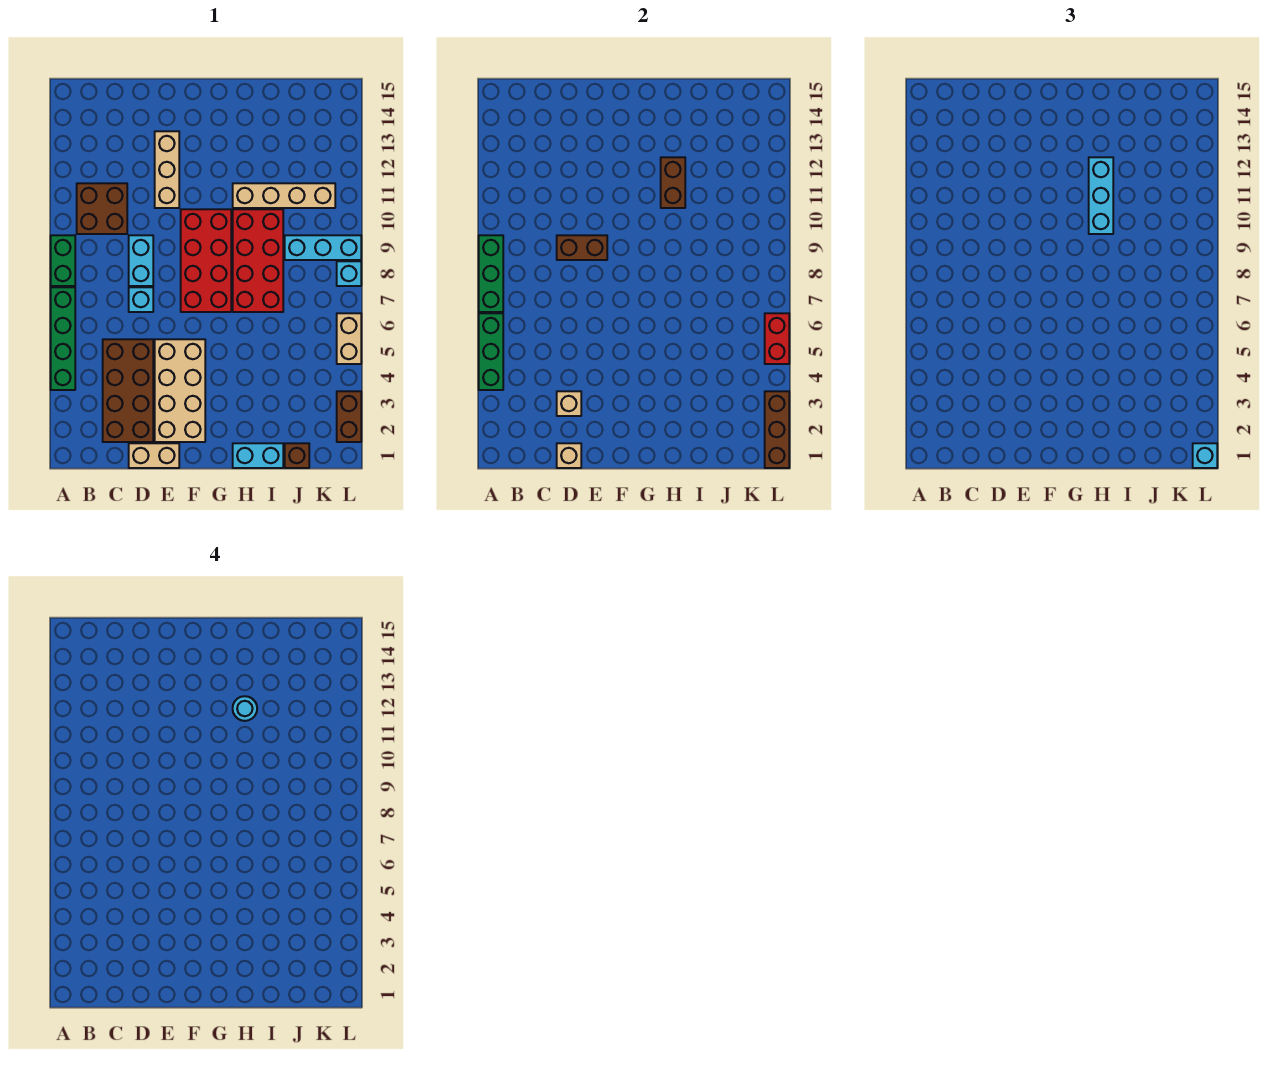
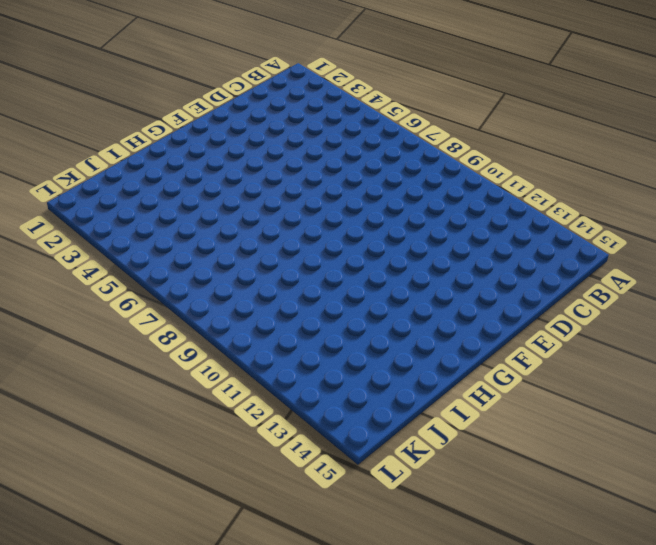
none -> green 1x4 brick [51,287,75,390]
none -> green 1x2 brick [51,235,75,286]
none -> brown 2x2 brick [77,183,127,234]

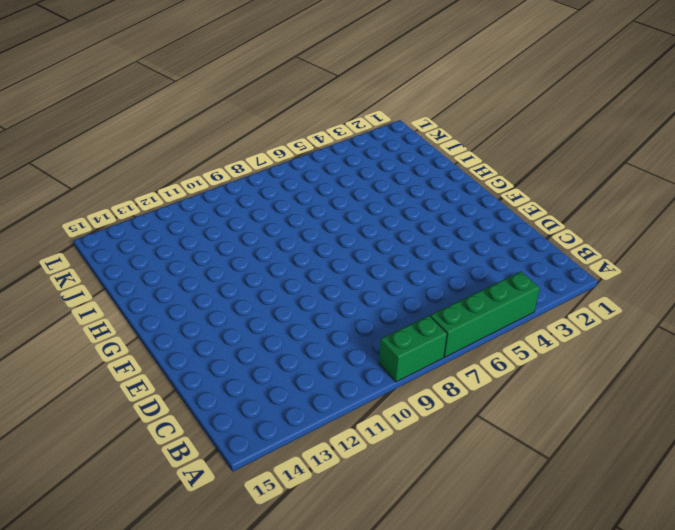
none -> brown 2x2 brick [77,183,127,234]
none -> brown 2x4 brick [103,339,153,442]
none -> tan 1x2 brick [129,443,179,468]

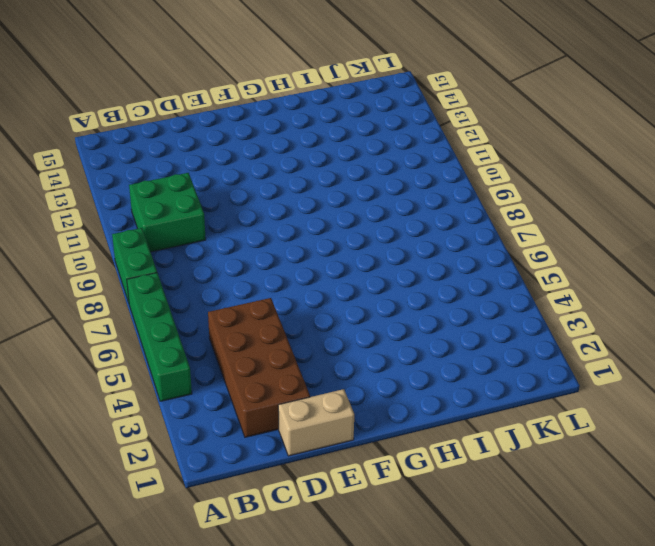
green 2x2 brick [129,173,206,252] -> brown 2x2 brick [77,183,127,234]
none -> cyan 1x1 brick [129,287,153,312]
none -> cyan 1x2 brick [129,235,153,286]
none -> tan 2x4 brick [155,339,205,442]

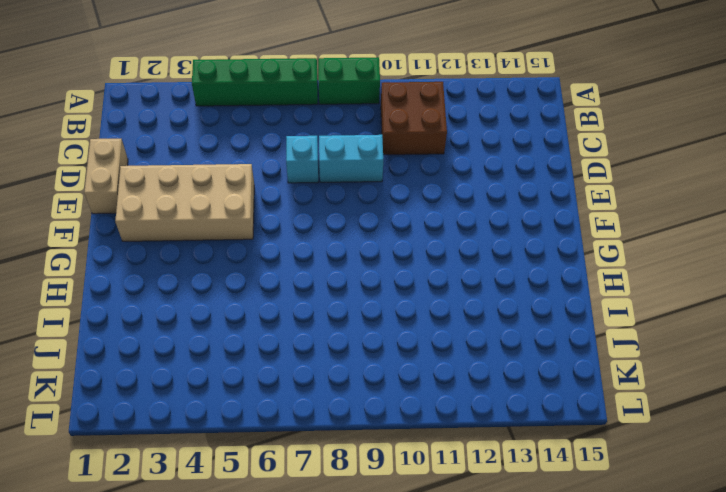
none -> brown 2x4 brick [103,339,153,442]
none -> tan 1x3 brick [155,131,179,208]
none -> red 2x4 brick [181,209,231,312]

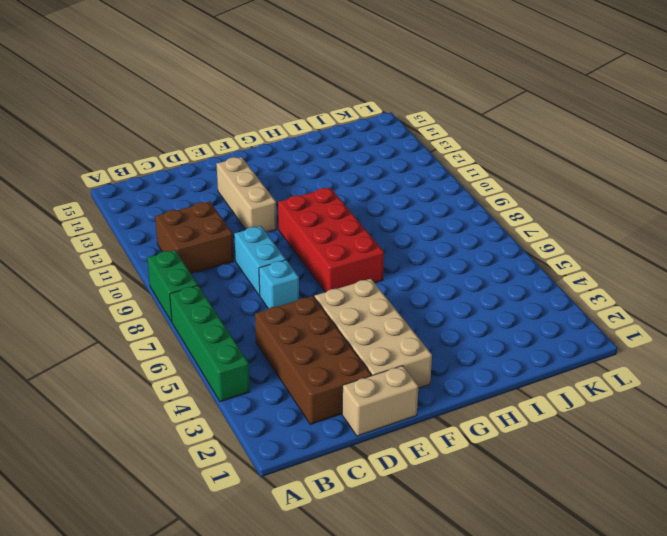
none -> cyan 1x2 brick [233,443,283,468]
none -> red 2x4 brick [233,209,283,312]
none -> tan 1x4 brick [233,183,335,208]

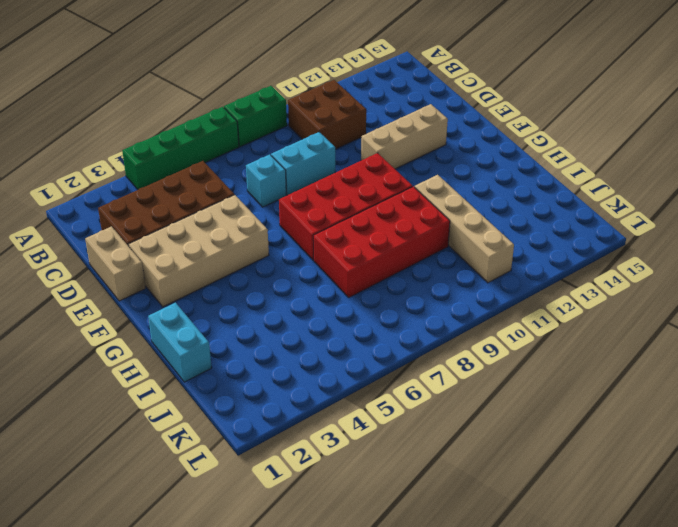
none -> brown 1x1 brick [285,443,309,468]
none -> cyan 1x3 brick [285,235,361,260]
none -> brown 1x2 brick [337,391,361,442]

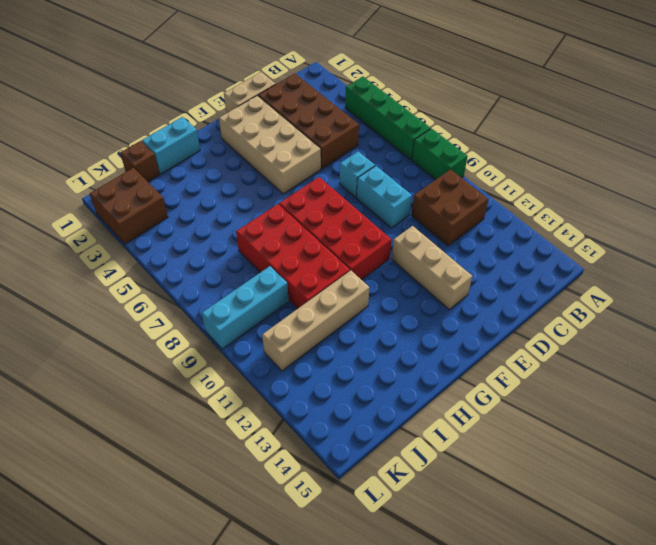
brown 2x2 brick [90,168,168,244] -> brown 1x2 brick [337,391,361,442]
none -> tan 1x2 brick [337,313,361,364]
none -> cyan 1x1 brick [337,261,361,286]
none -> green 1x3 brick [479,313,503,390]

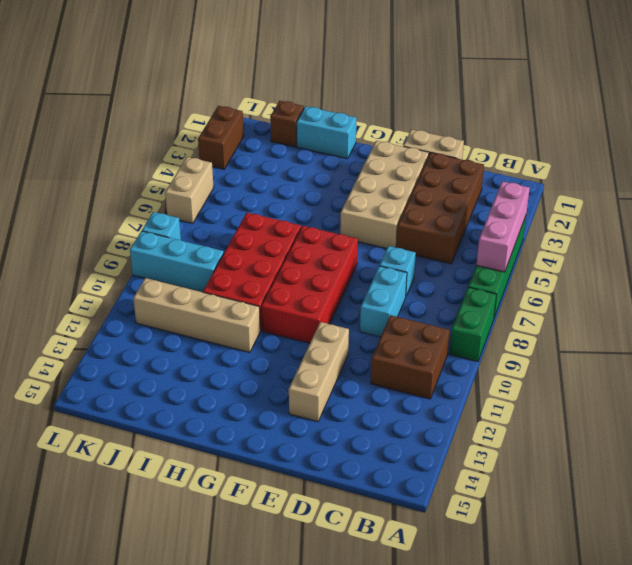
pink 1x3 brick [476,181,530,272] -> green 1x3 brick [479,313,503,390]
none -> green 1x3 brick [479,235,503,312]
none -> tan 1x1 brick [557,443,581,468]
none -> tan 1x1 brick [557,391,581,416]

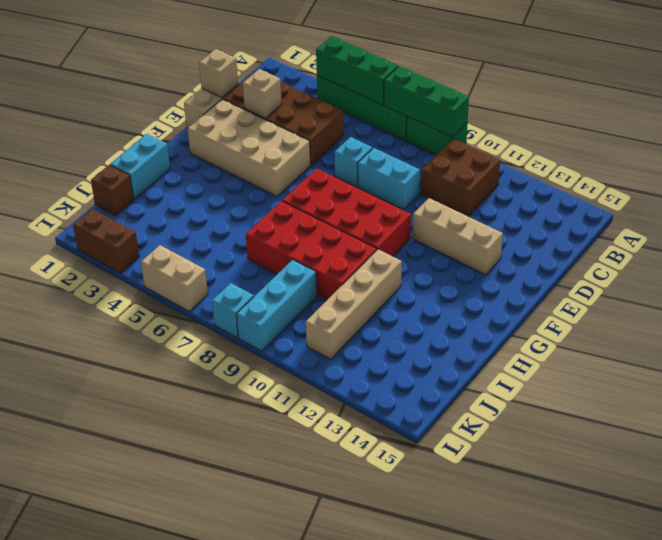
none -> brown 1x2 brick [557,235,607,260]
none -> brown 1x2 brick [661,157,685,208]
none -> brown 1x3 brick [765,391,789,468]

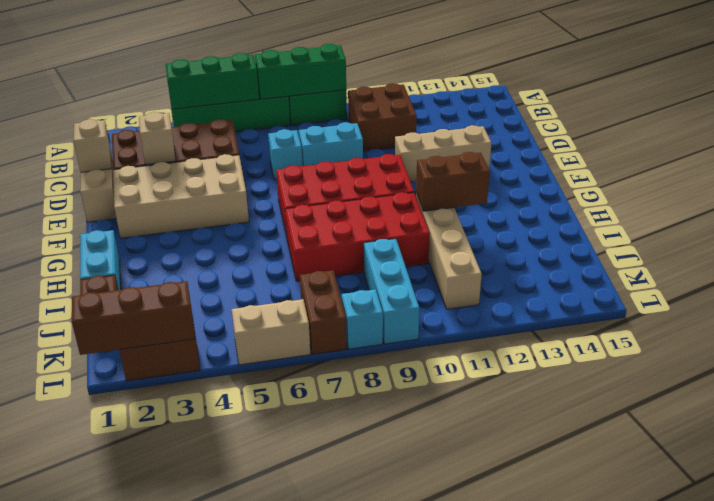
brown 1x2 brick [300,270,347,354] -> brown 1x2 brick moved to [557,235,607,260]
none -> red 1x2 brick [765,313,789,364]
none -> cyan 1x3 brick [1089,157,1113,234]
none -> cyan 1x1 brick [1193,443,1217,468]

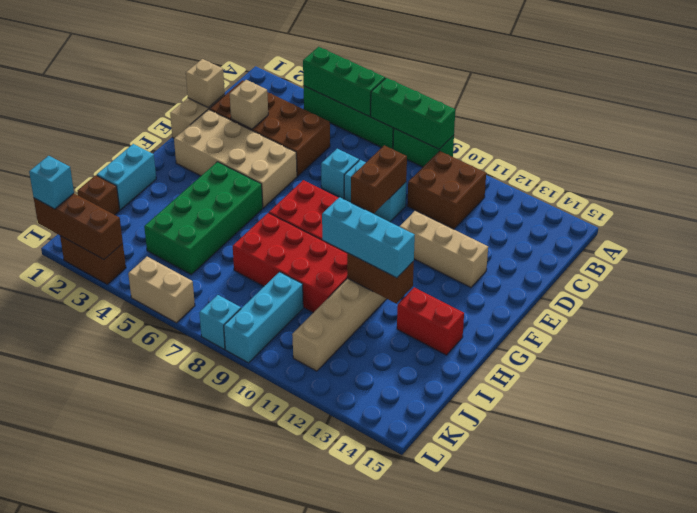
green 2x4 brick [144,162,263,274] -> none
red 1x2 brick [397,287,464,355] -> red 1x2 brick moved to [765,313,789,364]
none -> cyan 1x1 round brick [233,696,257,721]

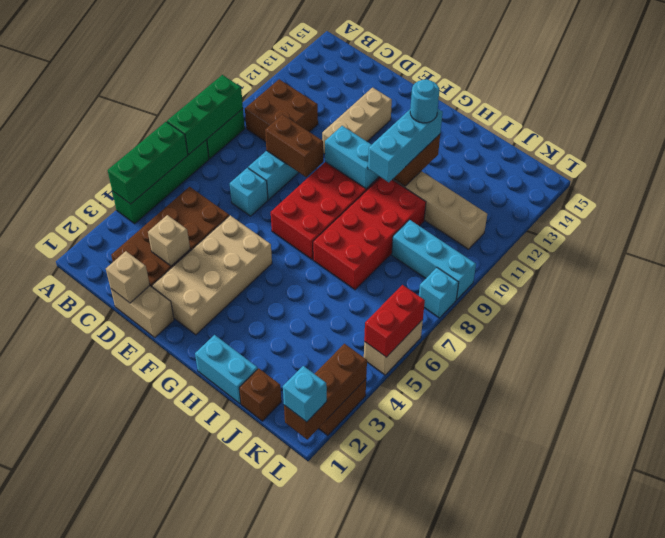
cyan 1x2 brick [325,126,379,189] -> none

